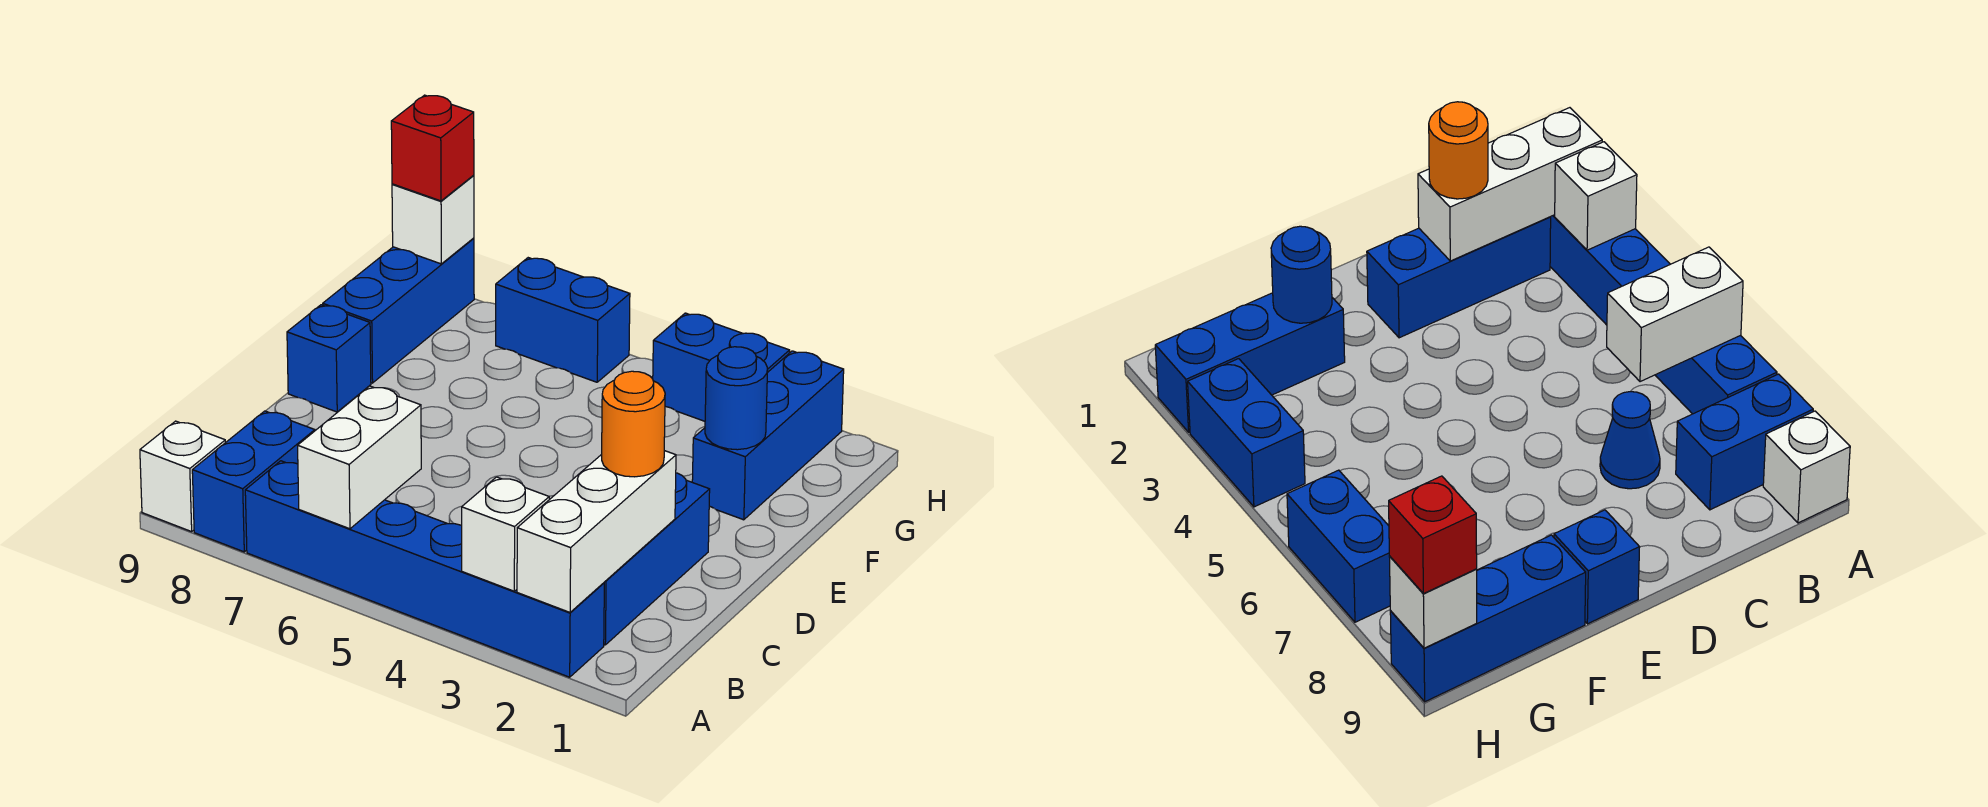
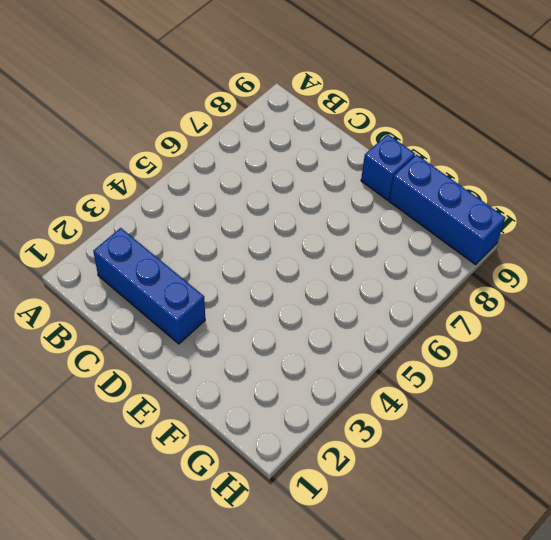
none -> blue 1x6 brick [245,461,604,677]
none -> blue 1x2 brick [192,411,315,552]
none -> white 1x1 brick [140,421,225,532]

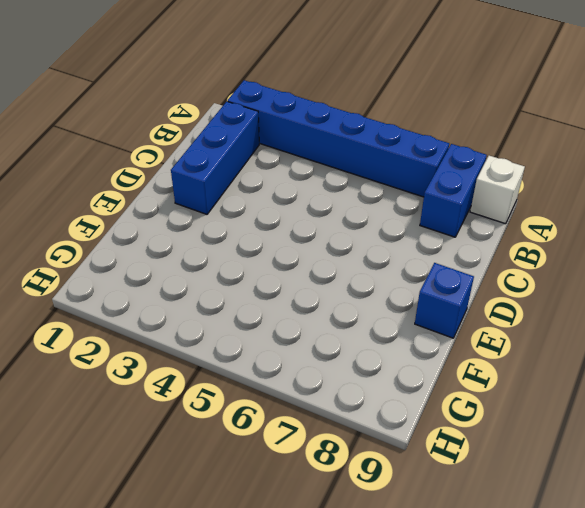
none -> blue 1x1 cone [1600,392,1660,489]
none -> blue 1x3 brick [692,351,844,520]
none -> blue 1x3 brick [323,238,474,383]

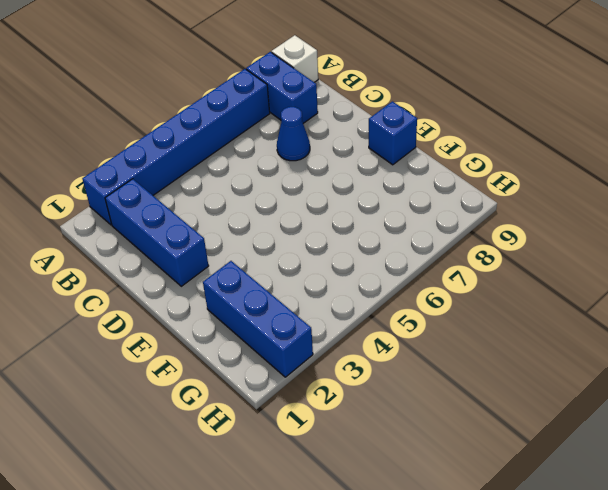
none -> blue 1x3 brick [323,238,474,383]
none -> blue 1x2 brick [653,313,790,421]
none -> blue 1x2 brick [496,258,630,382]

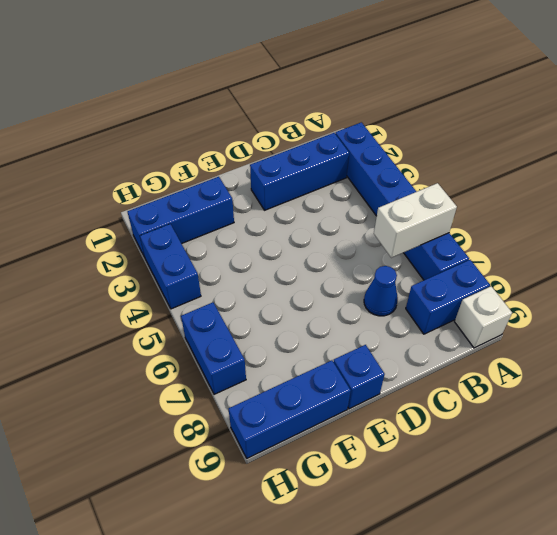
none -> white 1x3 brick [517,451,676,612]
none -> white 1x1 brick [462,477,549,591]
none -> blue 1x1 round brick [705,347,768,450]

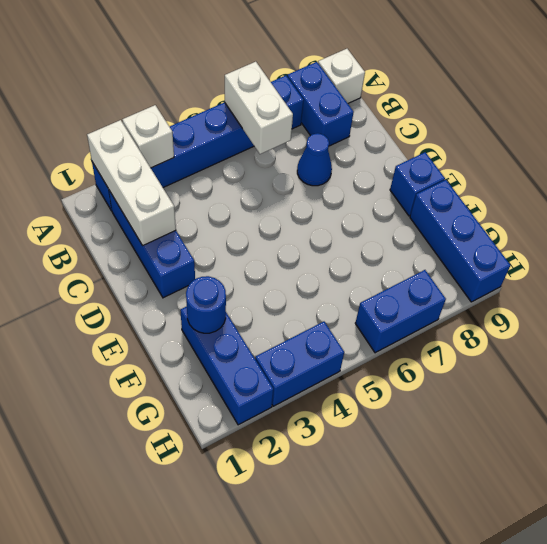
none -> white 1x1 brick [392,175,474,264]
none -> orange 1x1 round brick [602,371,665,477]
none -> red 1x1 brick [391,95,474,201]

